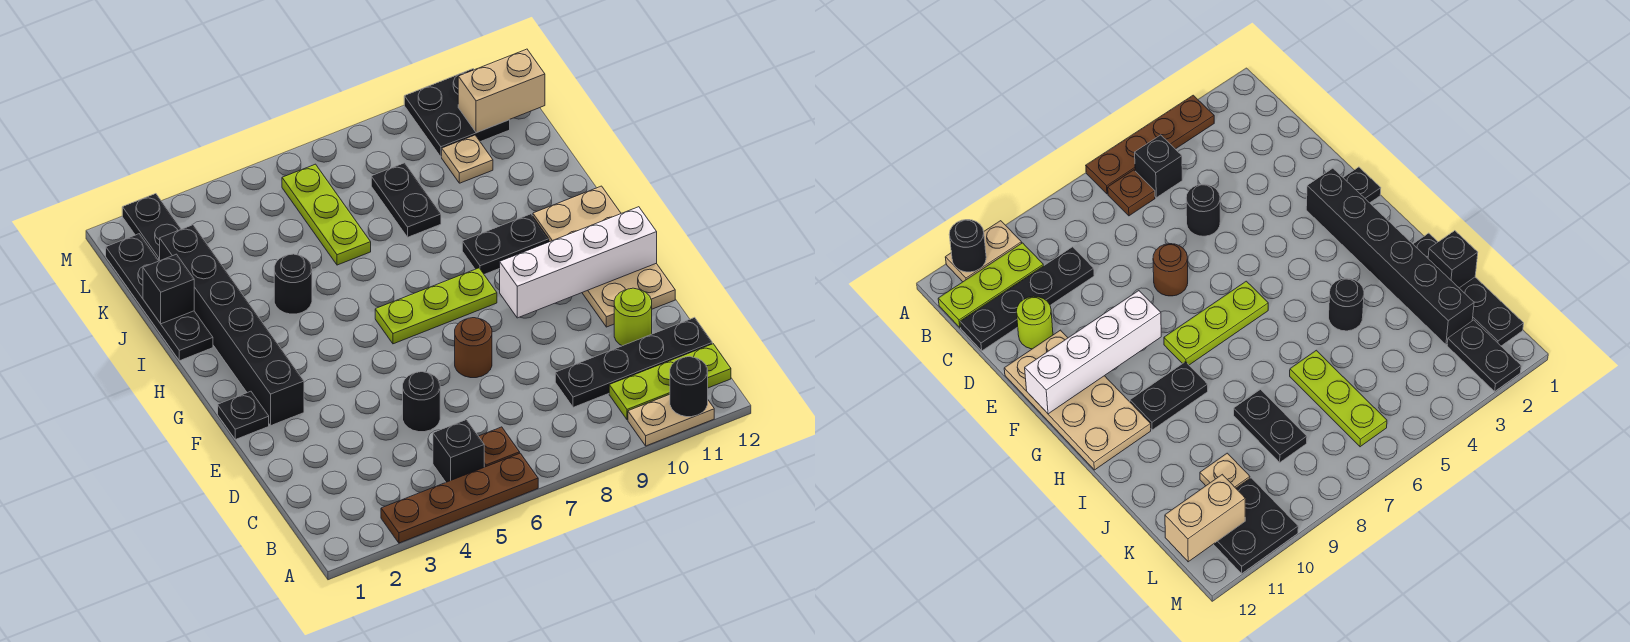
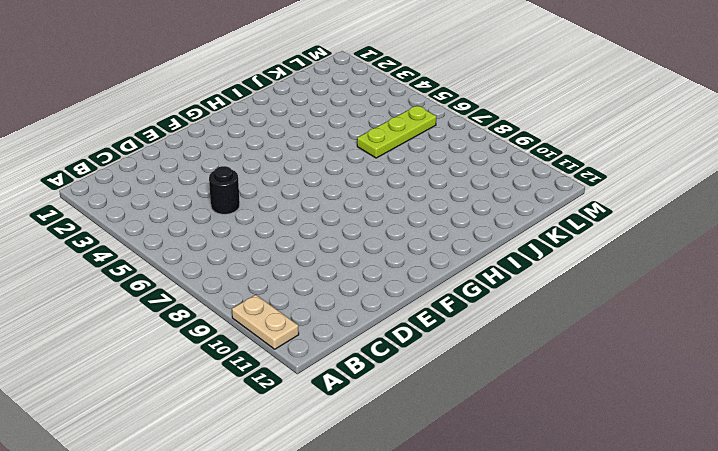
none -> brown 1x4 plate [381,453,538,543]
none -> black 1x1 brick [433,420,484,482]
none -> brown 1x1 plate [479,427,520,467]

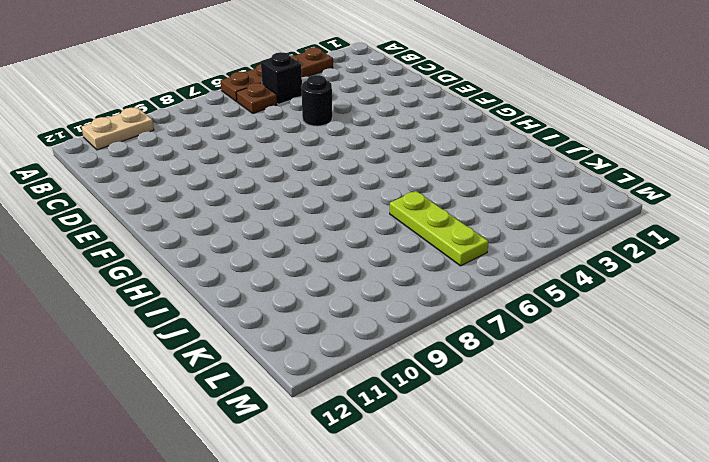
none -> lime 1x3 plate [609,344,731,420]
none -> black 1x4 plate [555,317,712,407]
none -> lime 1x1 round brick [614,288,652,346]

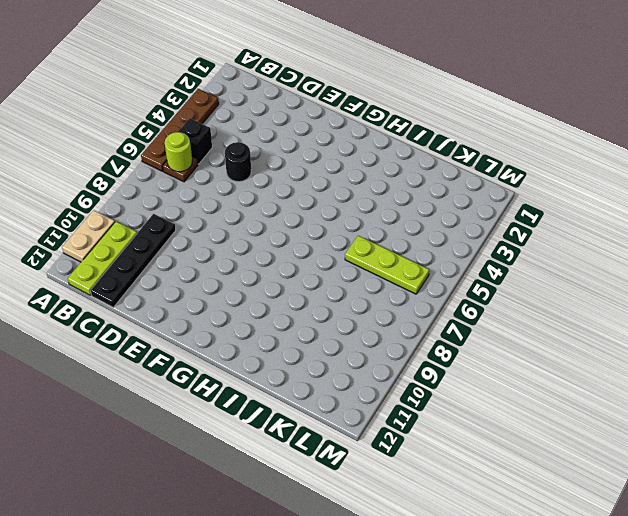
lime 1x1 round brick [165,132,192,172] -> lime 1x1 round brick moved to [614,288,652,346]
none -> brown 1x1 round brick [455,318,492,378]
none -> tan 2x4 plate [533,186,675,327]
none -> black 1x1 plate [218,391,269,439]

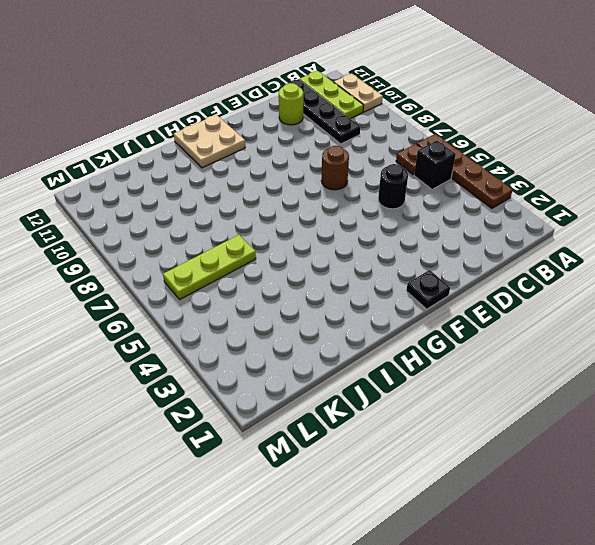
tan 2x2 plate [174,115,245,168] -> tan 2x4 plate [533,186,675,327]
none -> black 1x6 brick [160,225,304,425]
none -> lime 1x3 plate [375,268,497,344]
none -> black 1x2 plate [462,214,549,274]

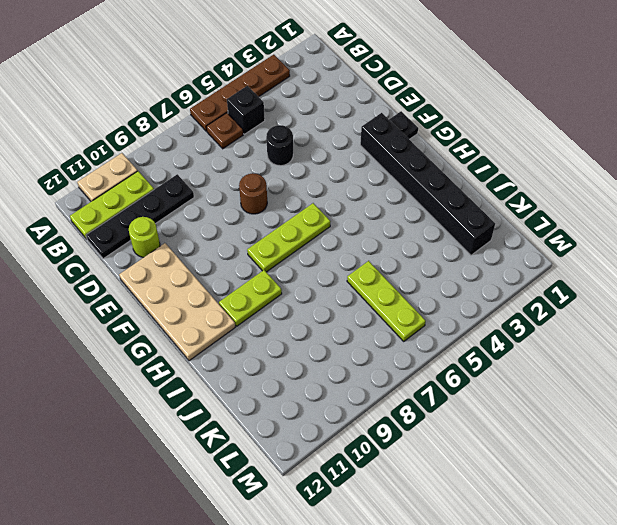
lime 1x2 plate [219,270,282,326] -> black 1x2 plate [462,214,549,274]
none -> black 1x4 plate [106,234,213,361]
none -> black 1x1 round brick [274,254,312,314]
none -> black 1x2 plate [371,163,441,237]

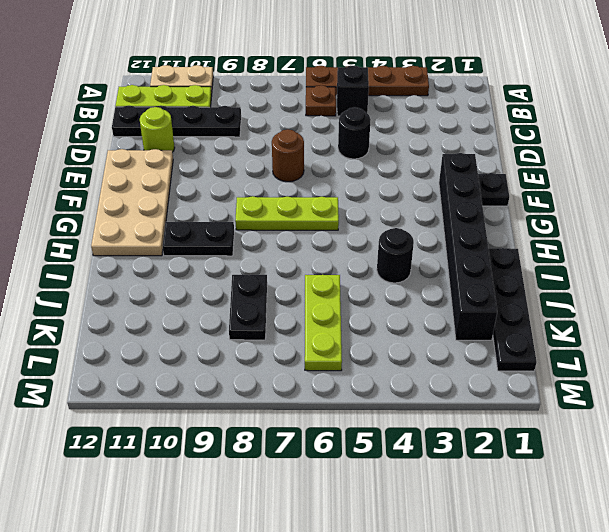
none -> tan 1x1 plate [442,135,493,183]
none -> black 1x2 plate [122,194,181,261]
none -> black 2x2 plate [404,69,510,157]

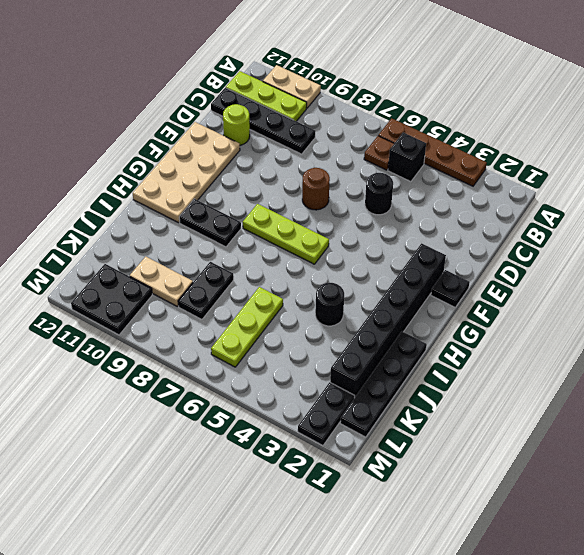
tan 1x2 plate [130,257,193,306] -> tan 1x1 plate [442,135,493,183]
none -> black 1x1 round brick [670,356,708,417]
none -> white 1x4 brick [500,207,657,318]
none -> black 1x1 brick [143,254,194,324]

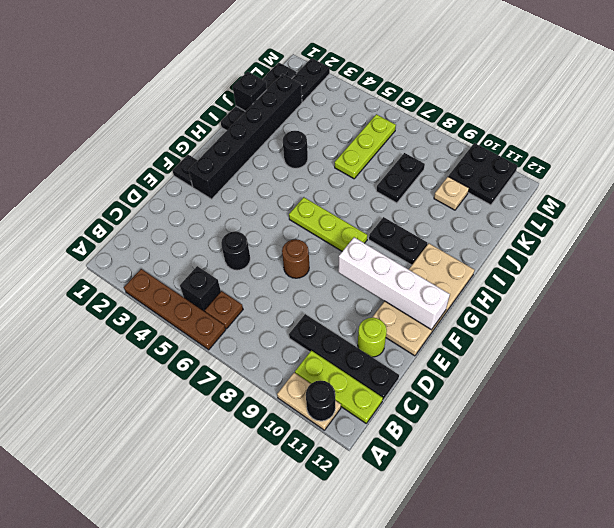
none -> tan 1x2 brick [458,49,545,133]

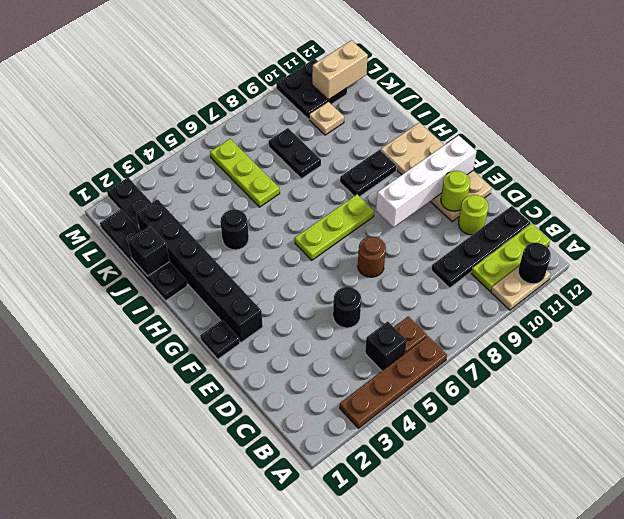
lime 1x1 round brick [441,171,470,211] -> none

